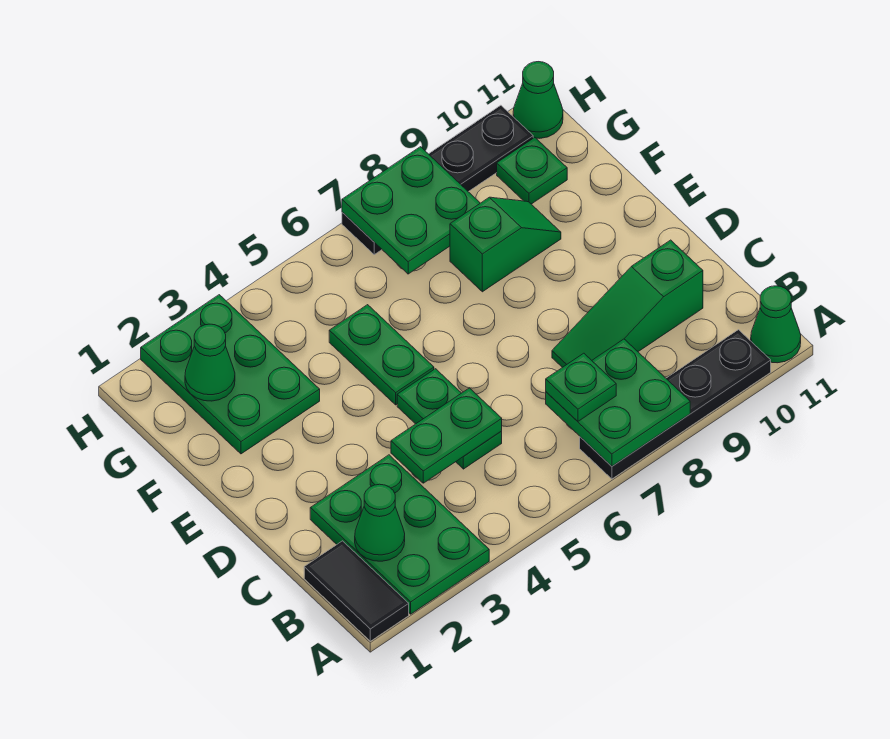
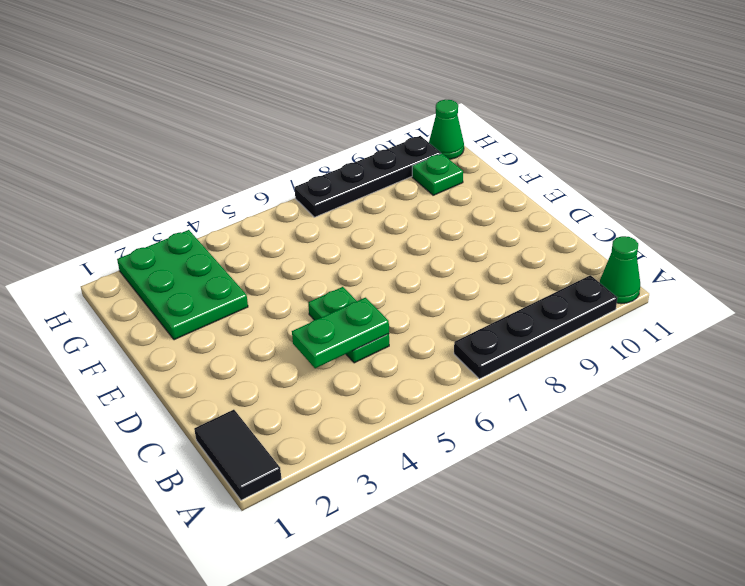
none -> green 2x3 plate [310,455,489,614]
none -> green 1x3 slope [552,240,703,368]
none -> green 1x2 plate [329,305,434,405]

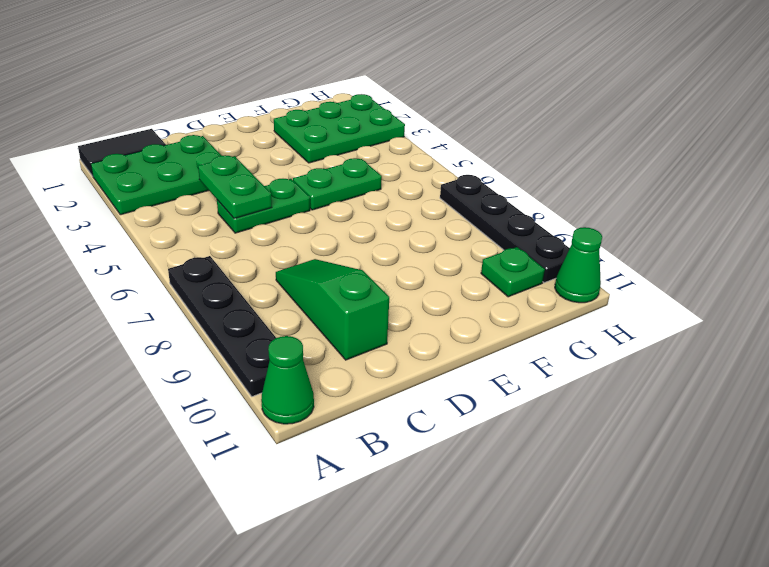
none -> green 1x2 slope [450,197,561,292]
none -> green 2x2 plate [546,339,690,466]
none -> green 1x1 cone [355,484,405,561]

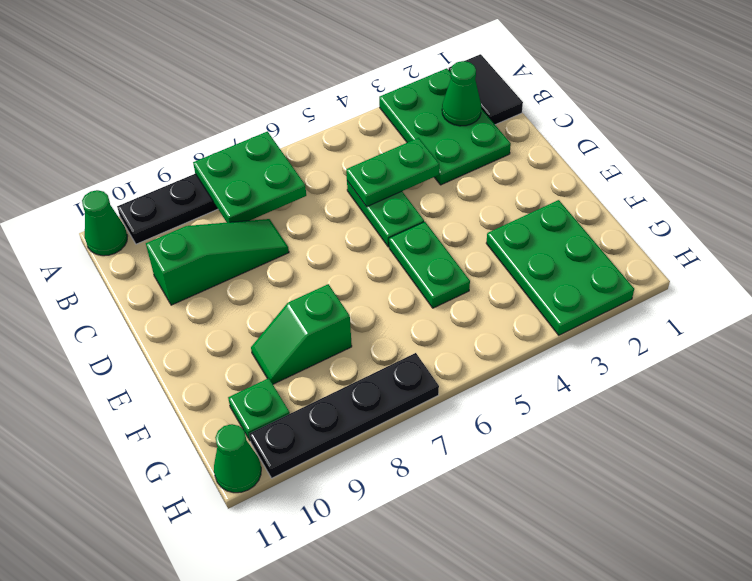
none -> green 1x1 cone [185,324,235,401]
none -> green 2x2 plate [342,147,480,274]
none -> green 1x1 plate [546,353,616,421]

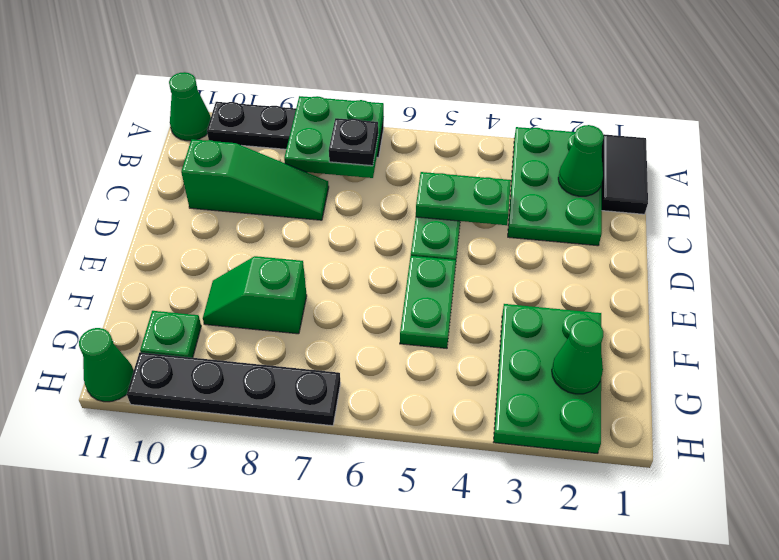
black 1x1 plate [329,118,378,166] -> green 1x1 plate [546,353,616,421]
none -> green 2x2 plate [342,147,480,274]

